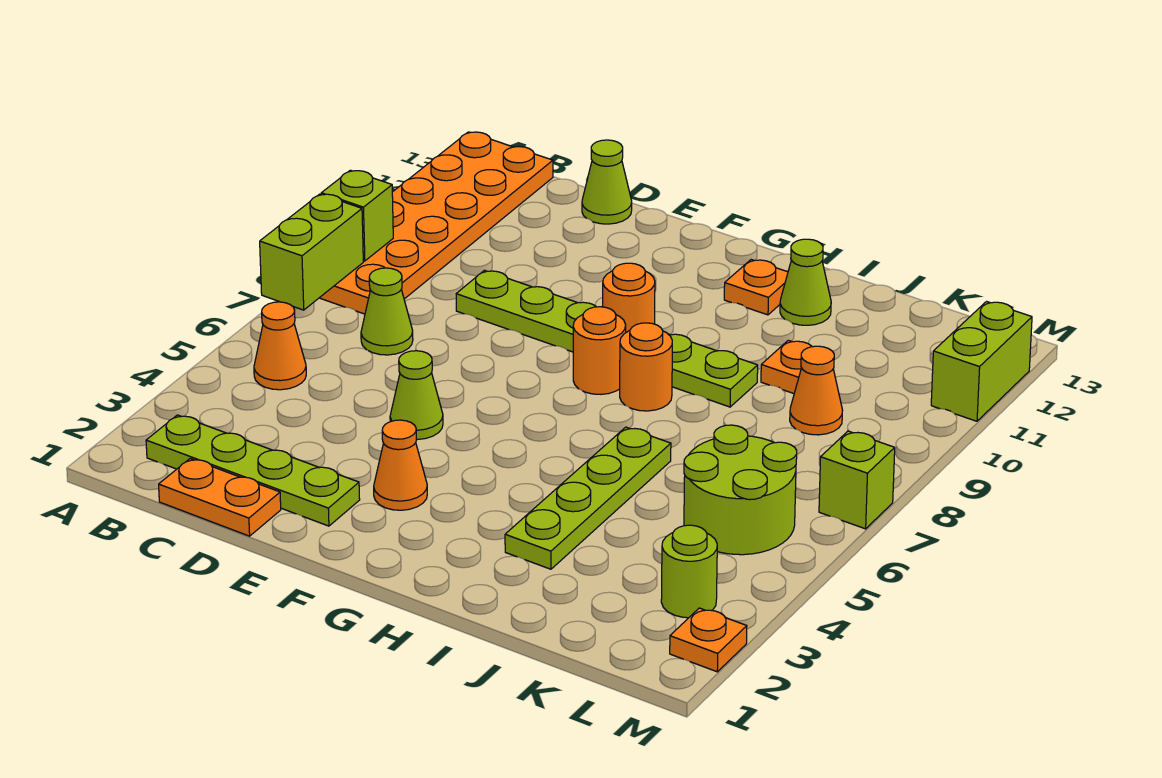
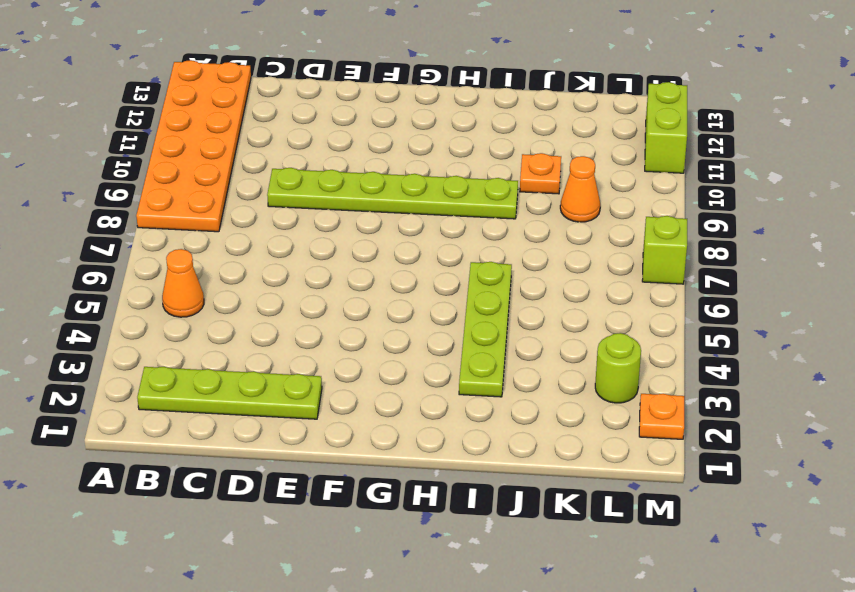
none -> orange 1x2 plate [159,459,281,536]
none -> lime 1x1 cone [361,268,413,355]
none -> lime 1x1 cone [582,140,632,224]

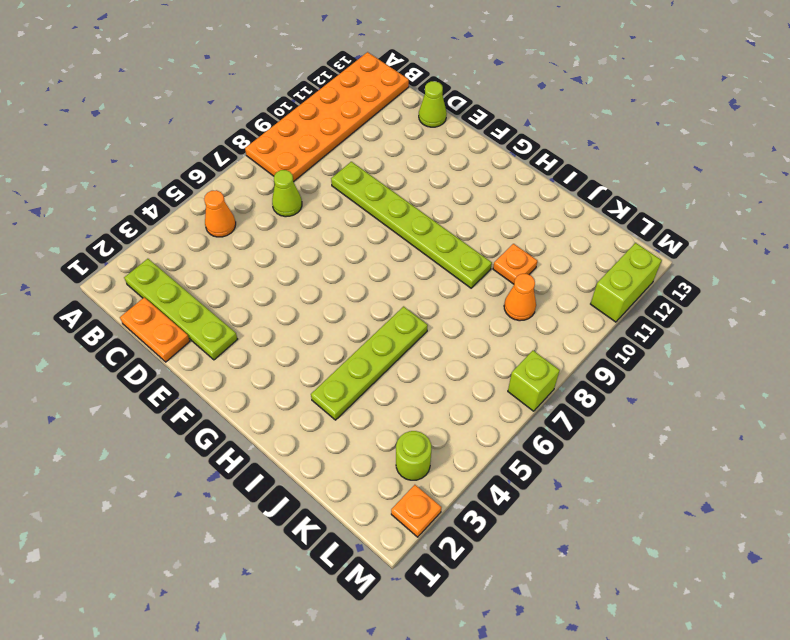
none -> lime 1x1 cone [390,351,443,439]
none -> orange 1x1 cone [374,420,427,510]
none -> orange 1x1 round brick [573,307,626,394]

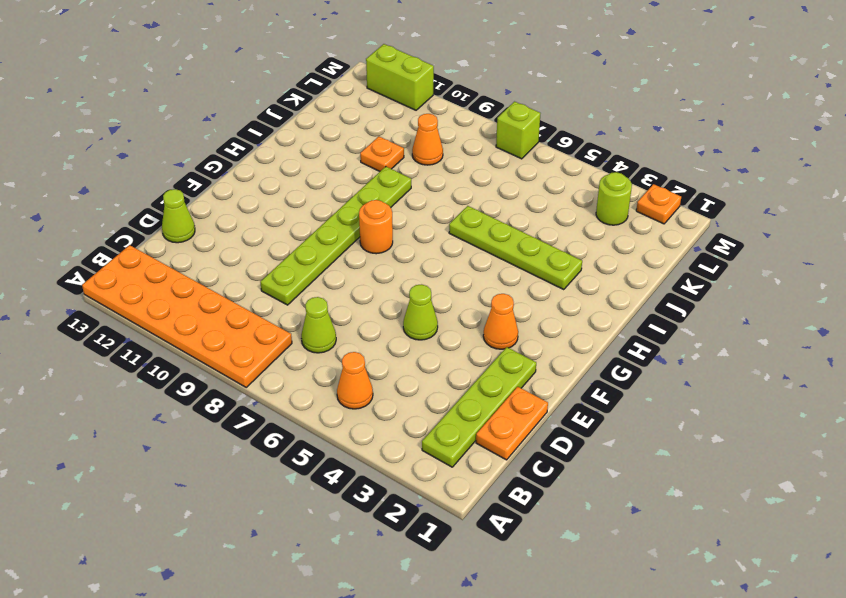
none -> orange 1x1 round brick [620,323,672,411]
none -> orange 1x1 plate [724,260,788,315]
none -> lime 1x1 cone [780,239,831,325]

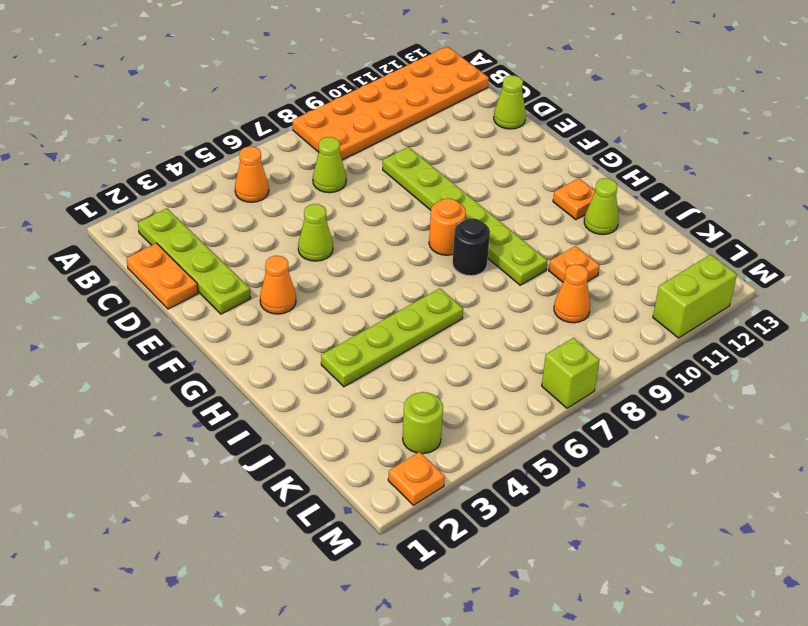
black 1x1 round brick [452,218,490,276] -> orange 1x1 round brick [620,323,672,411]
none -> lime 2x2 round brick [684,425,797,555]
none -> lime 1x2 brick [260,194,363,310]
none -> lime 1x1 brick [321,170,393,261]

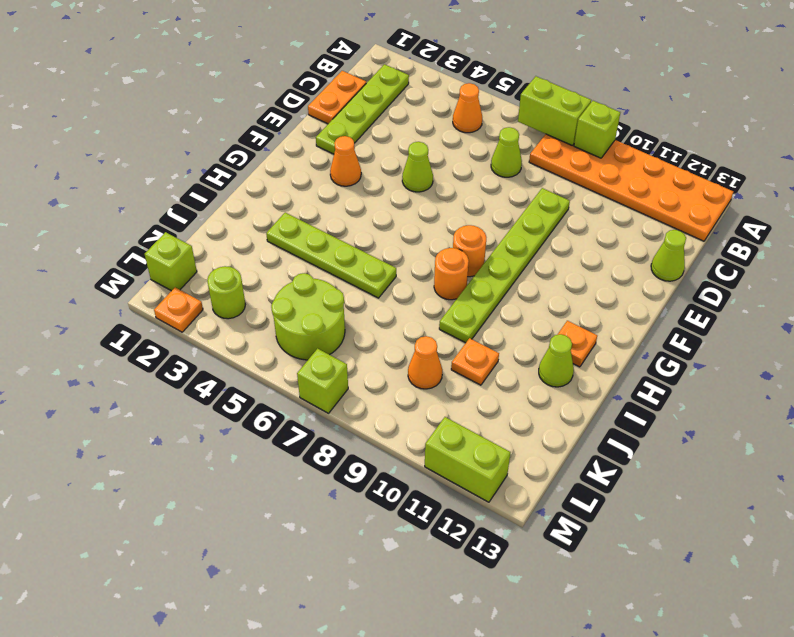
lime 1x1 brick [145,232,197,291] -> none
none -> orange 1x1 round brick [603,263,655,332]

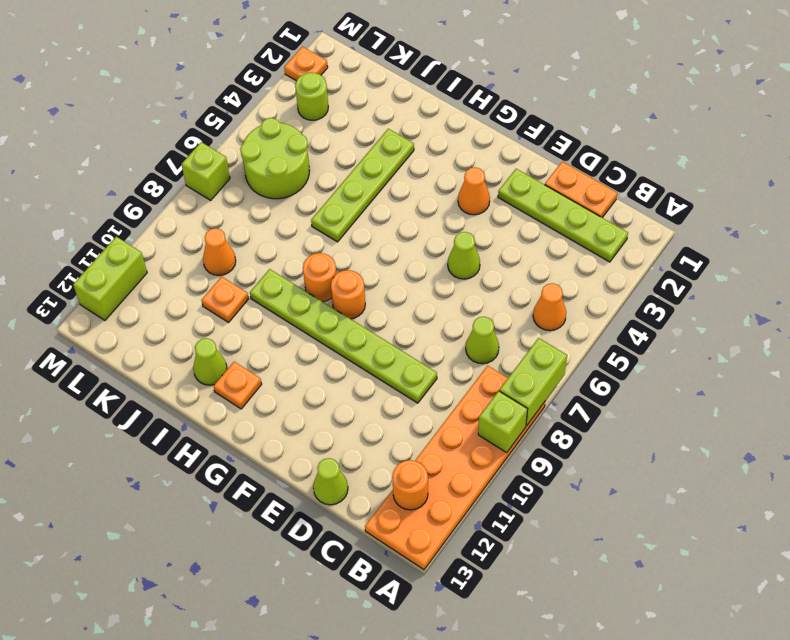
orange 1x1 round brick [392,460,428,510] -> orange 1x1 round brick moved to [603,263,655,332]

